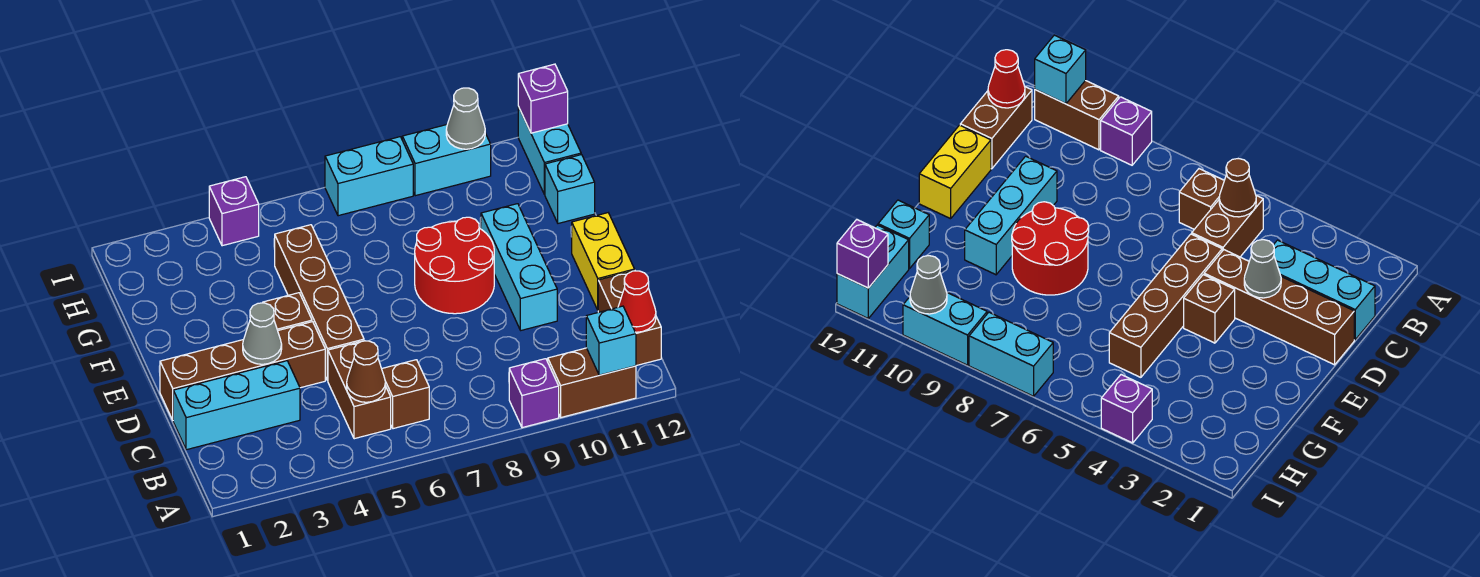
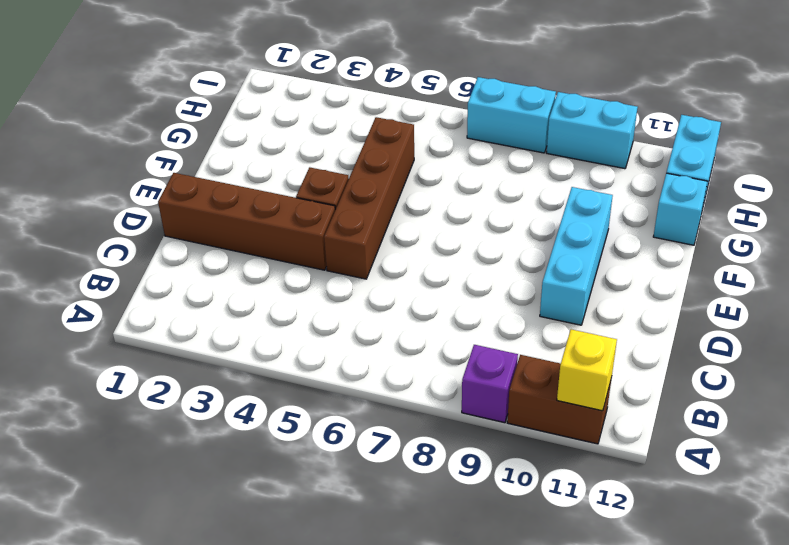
yellow 1x1 brick [557,329,617,411] -> cyan 1x1 brick [586,306,636,375]
none -> brown 1x2 brick [328,342,391,439]
none -> brown 1x1 brick [382,360,429,429]
none -> brown 1x2 brick [598,271,661,366]

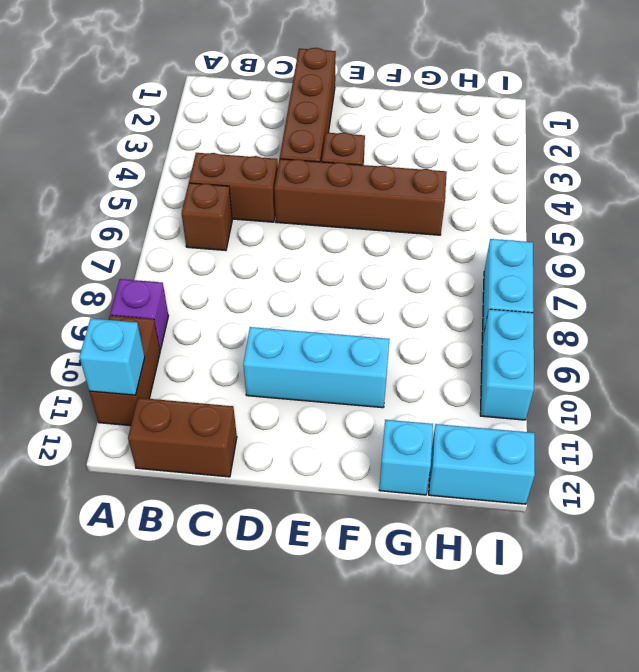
none -> cyan 1x3 brick [173,361,300,450]
none -> yellow 1x2 brick [572,213,635,310]
none -> red 2x2 round brick [415,217,494,314]

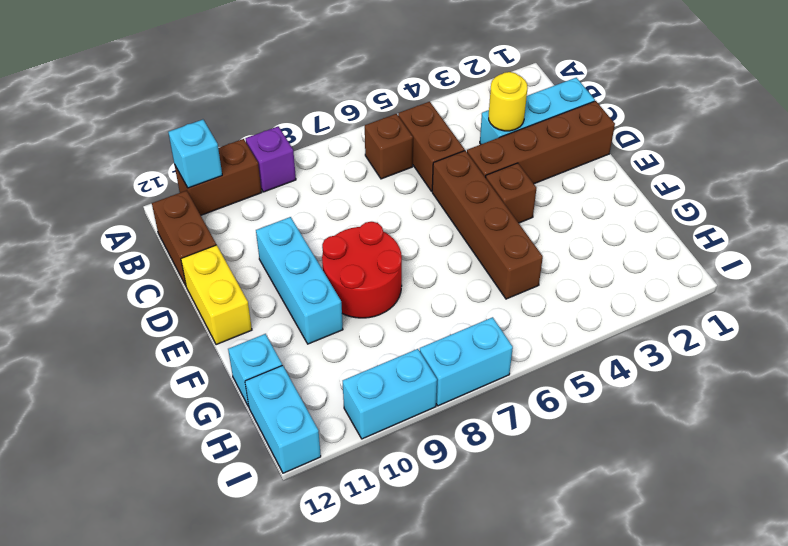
yellow 1x1 round brick [489,72,528,131] -> none
none -> purple 1x1 brick [209,177,259,246]
none -> brown 1x1 cone [347,341,385,402]
none -> red 1x1 cone [618,271,656,332]

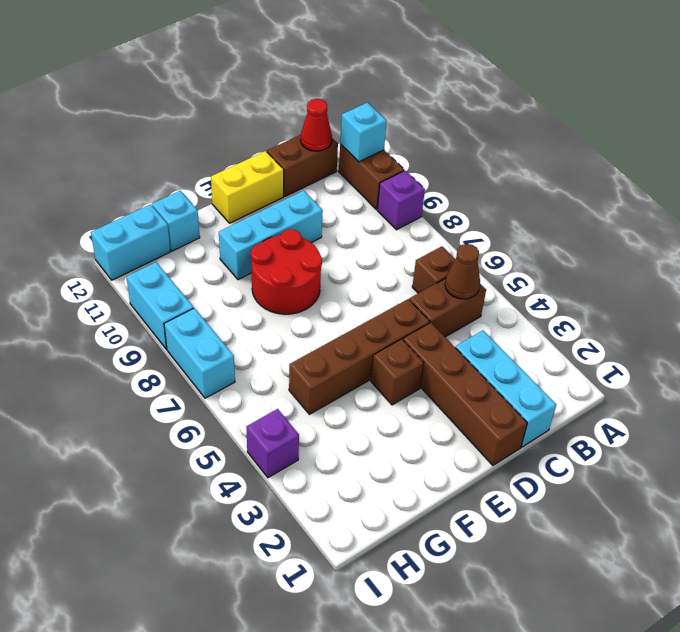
none -> grey 1x1 cone [243,303,282,364]
none -> grey 1x1 cone [446,88,485,149]
none -> purple 1x1 brick [518,64,568,133]

